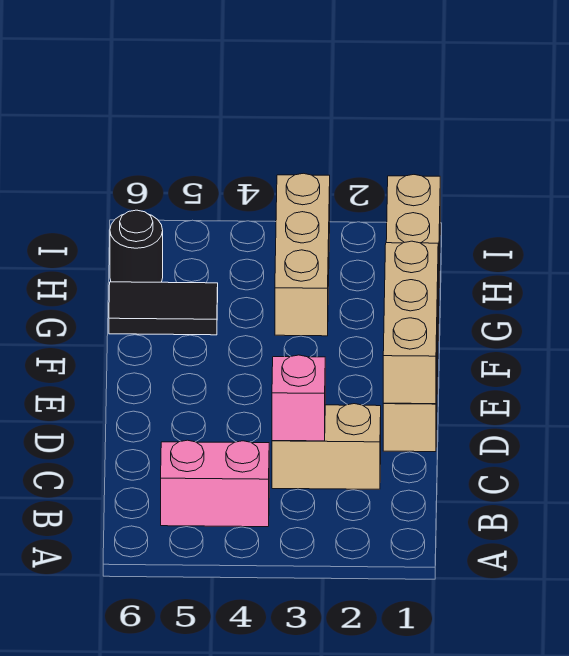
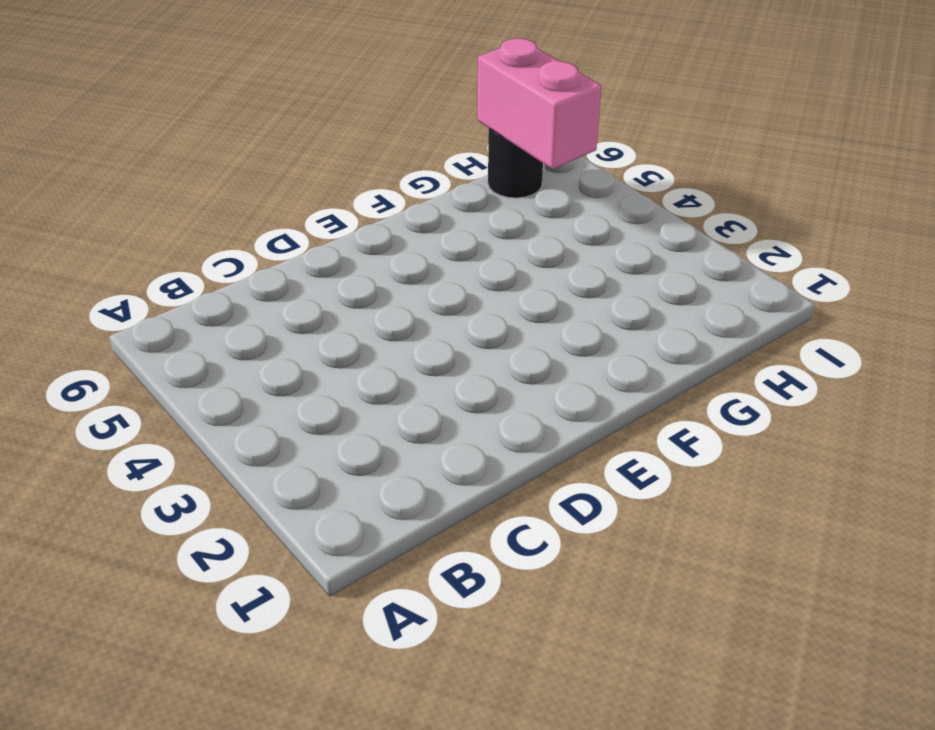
pink 1x2 brick [477,38,601,169] -> pink 1x2 brick moved to [161,440,269,527]
none -> tan 1x2 brick [272,404,381,489]
none -> tan 1x6 brick [383,175,440,452]

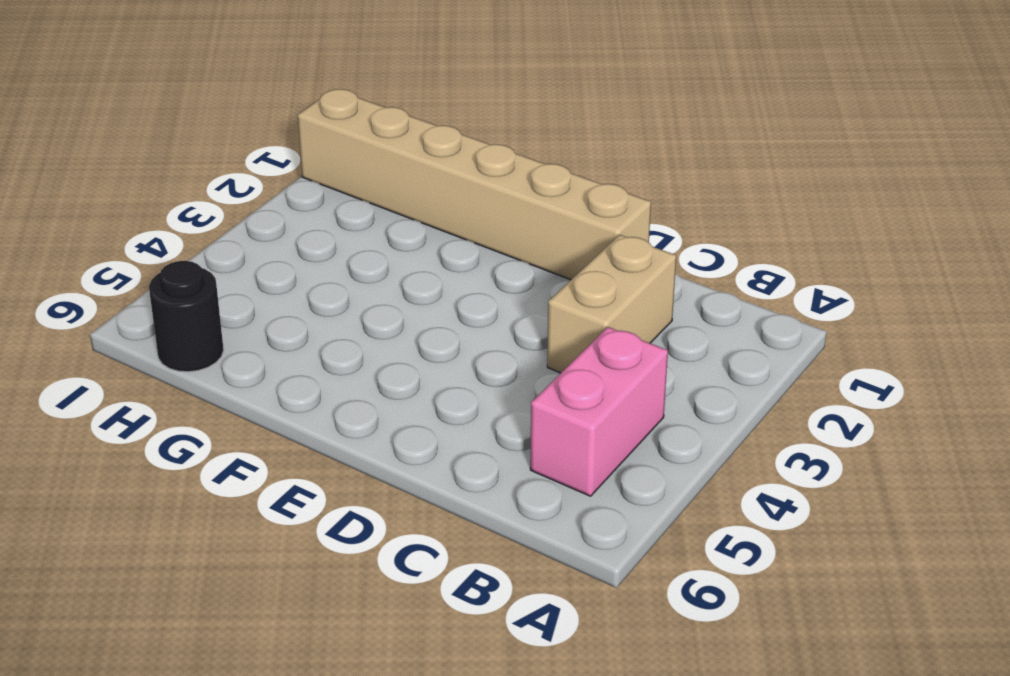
none -> tan 1x3 brick [275,173,330,336]
none -> black 1x2 tile [109,282,218,335]

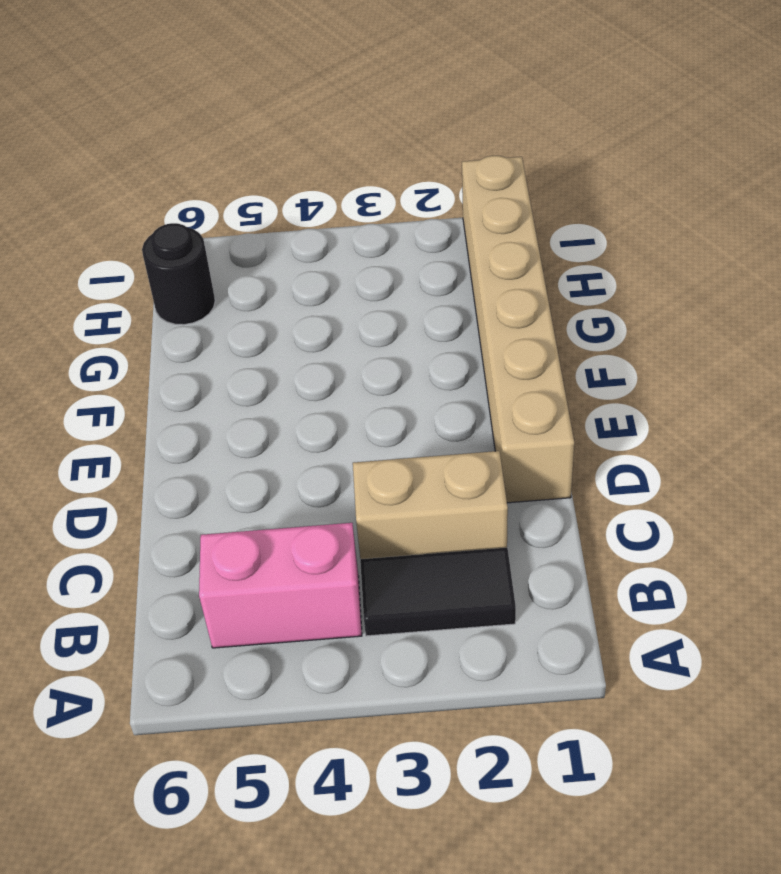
black 1x2 tile [360,548,516,636] -> black 1x2 tile moved to [109,282,218,335]
none -> tan 1x3 brick [275,173,330,336]
none -> pink 1x1 brick [272,355,325,441]

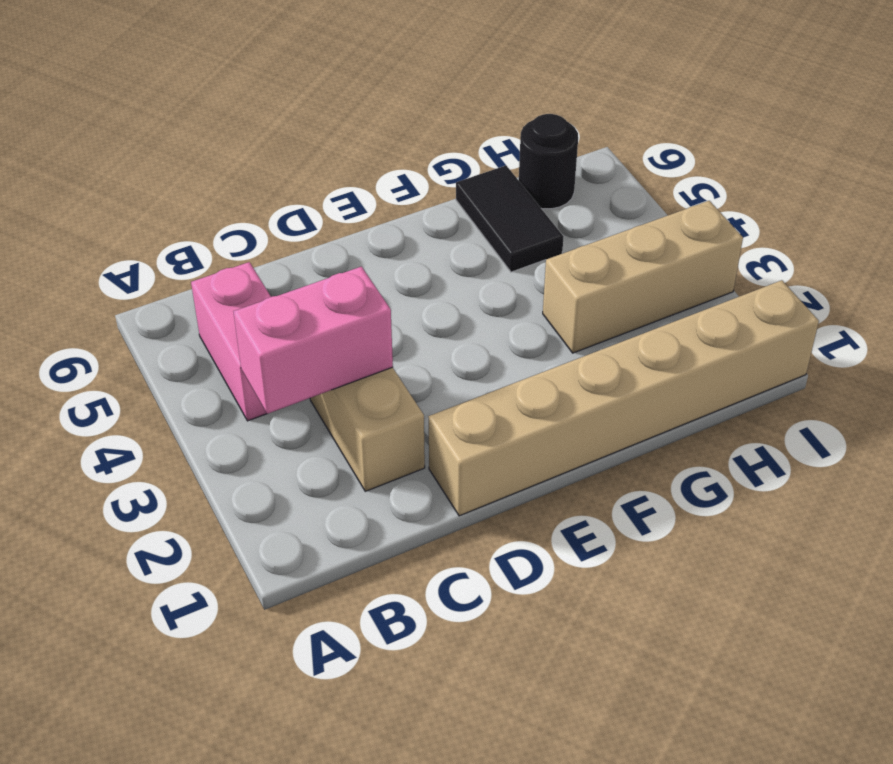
pink 1x2 brick [233,267,393,414] -> pink 1x1 brick [272,355,325,441]
none -> tan 1x3 brick [383,241,438,404]

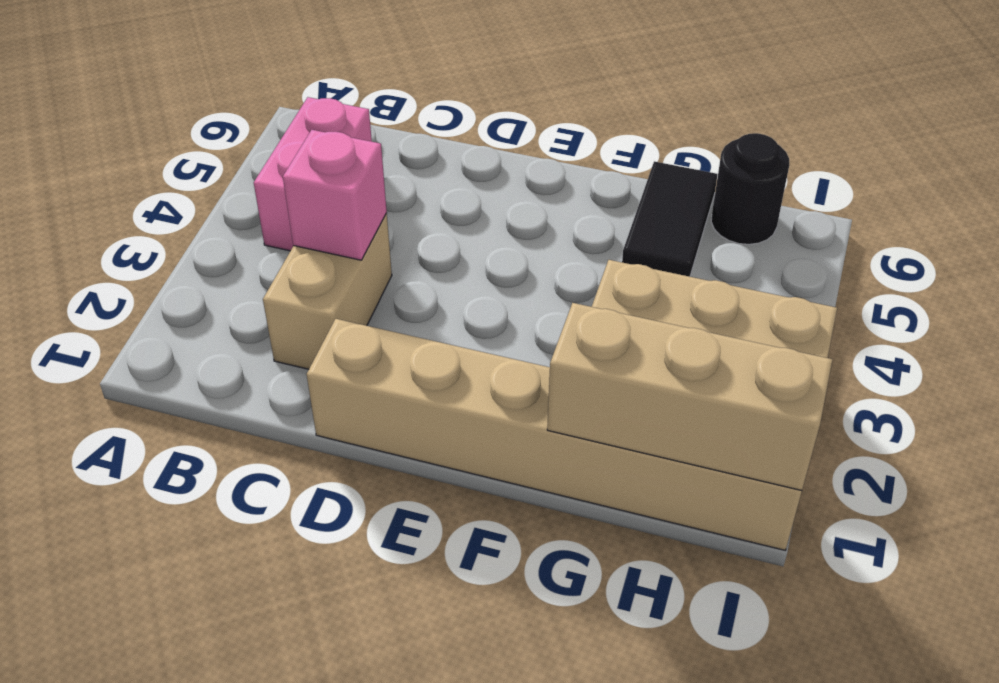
tan 1x3 brick [547,303,833,491] -> tan 1x3 brick moved to [383,241,438,404]

